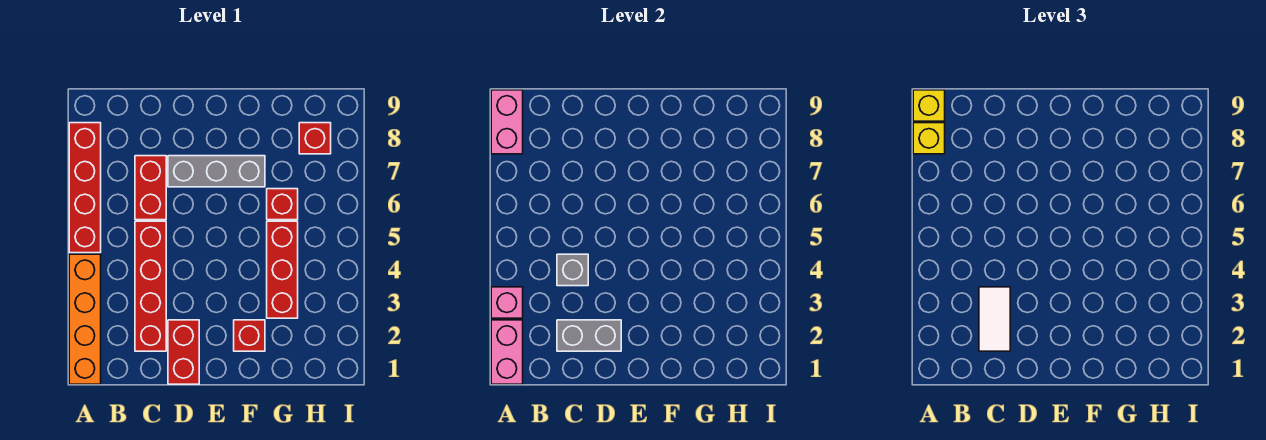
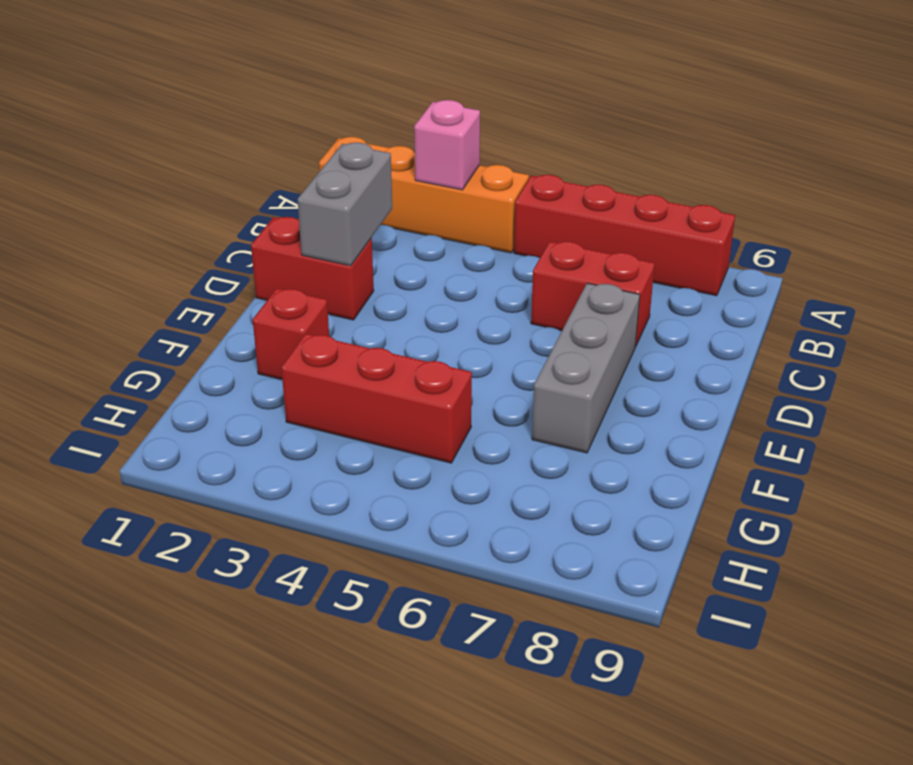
none -> red 1x4 brick [135,221,166,351]
none -> red 1x1 brick [267,189,298,220]
none -> red 1x1 brick [299,123,331,154]

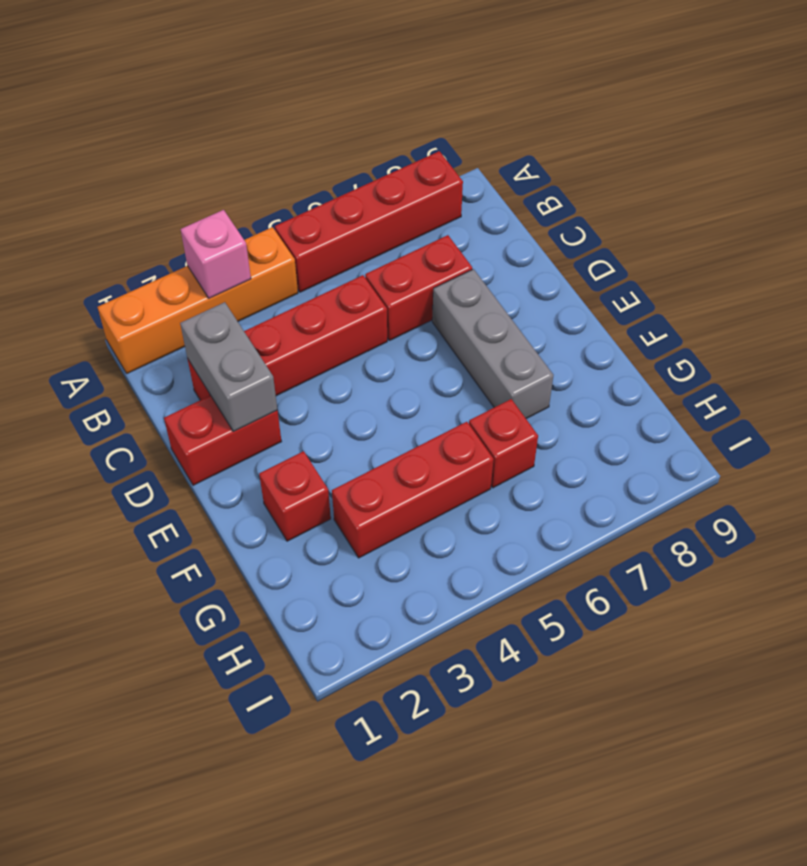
none -> red 1x1 brick [299,123,331,154]
none -> pink 1x2 brick [491,320,523,384]
none -> pink 1x2 brick [491,90,523,154]

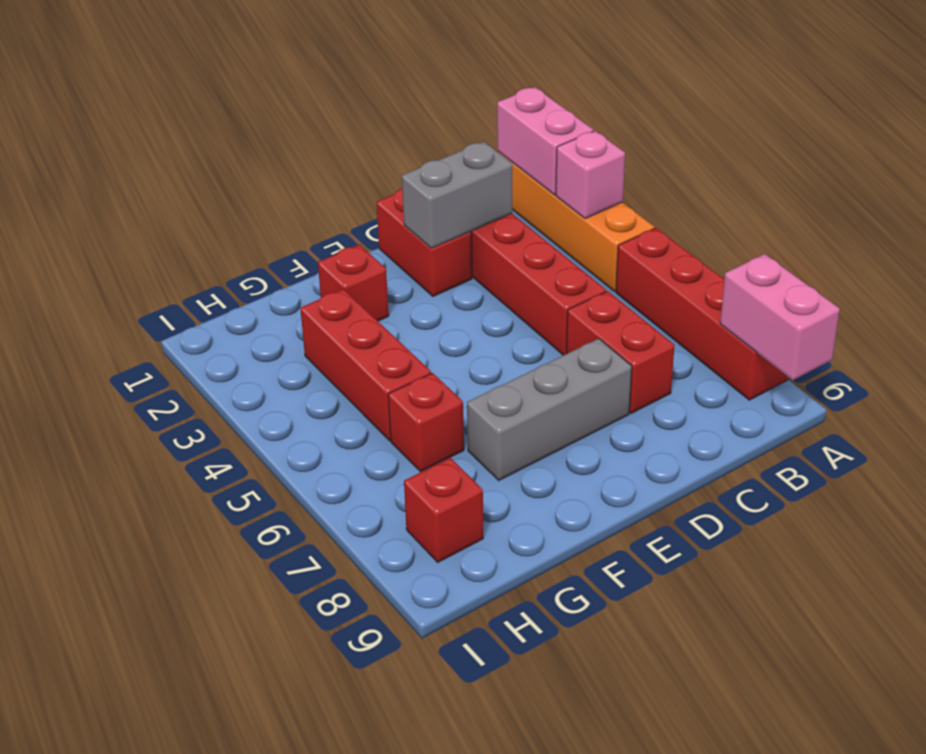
none -> grey 1x1 brick [557,254,588,286]
none -> yellow 1x1 brick [913,123,945,154]
none -> yellow 1x1 brick [913,90,945,121]

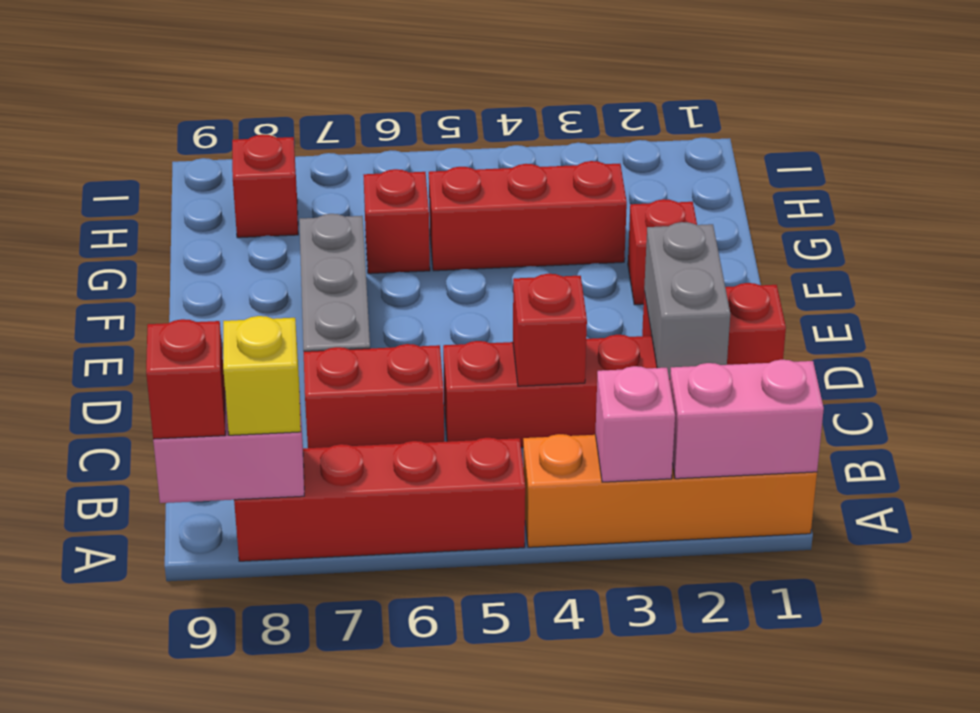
red 1x1 brick [146,319,225,439] -> yellow 1x1 brick [913,90,945,121]
red 1x1 brick [513,274,587,386] -> grey 1x1 brick [557,254,588,286]
none -> white 1x2 tile [979,287,1010,351]

